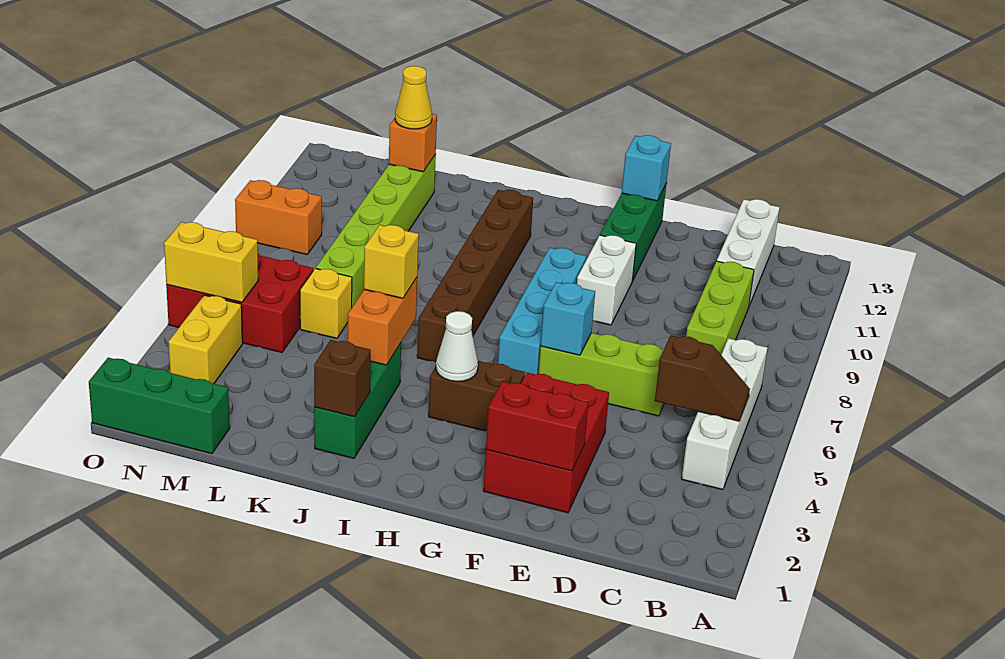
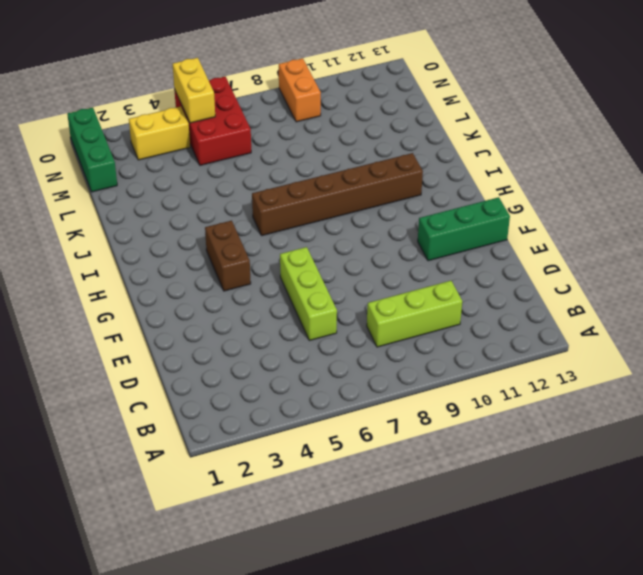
none -> white 1x4 brick [682,338,768,490]
none -> white 1x3 brick [717,199,780,306]
none -> red 2x3 brick [483,372,609,513]

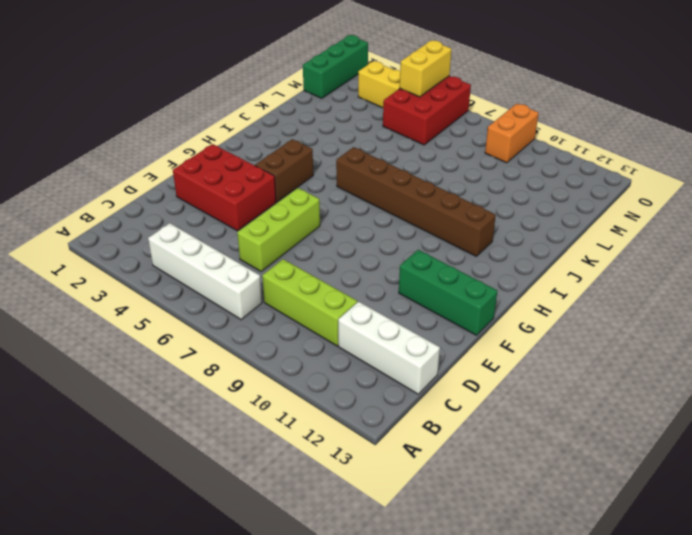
none -> white 1x2 brick [577,235,636,325]
none -> cyan 1x4 brick [498,248,586,375]
none -> green 1x3 brick [314,343,401,458]

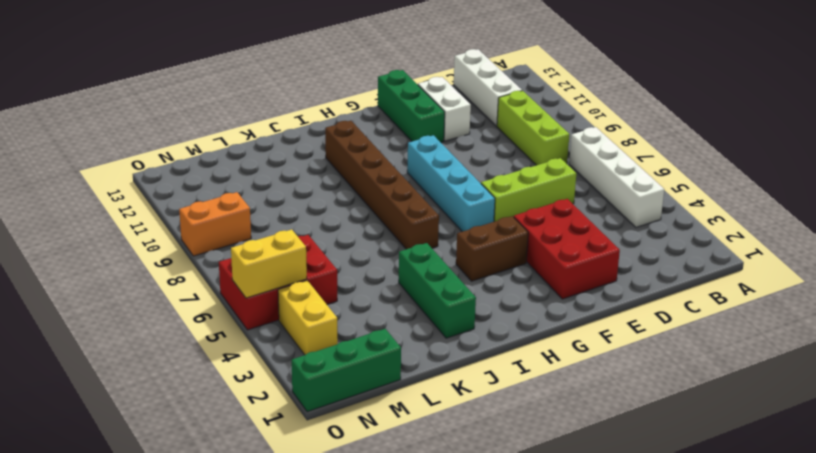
white 1x2 brick [418,77,471,141] -> white 1x2 brick moved to [577,235,636,325]
none -> yellow 1x1 brick [300,268,352,338]
none -> lime 1x6 brick [316,155,436,307]
none -> brown 1x2 slope [655,335,750,421]

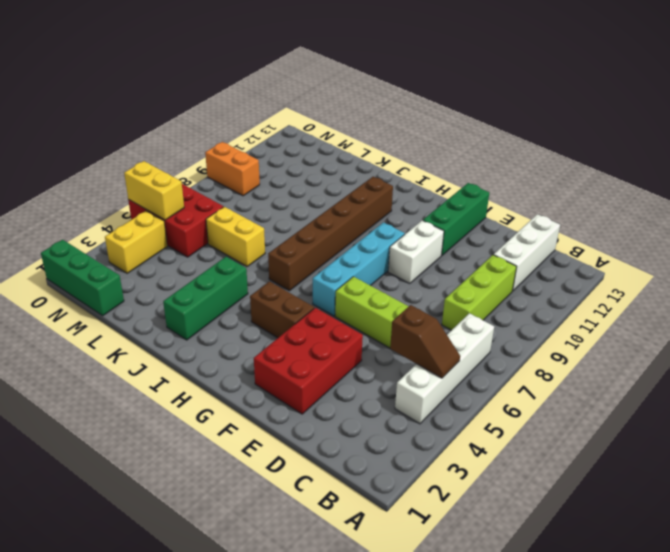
yellow 1x2 brick [206,207,265,266] -> yellow 1x1 brick [300,268,352,338]
none -> lime 1x6 brick [316,155,436,307]
none -> red 1x2 brick [486,381,588,471]
none -> cyan 1x1 brick [541,282,595,355]

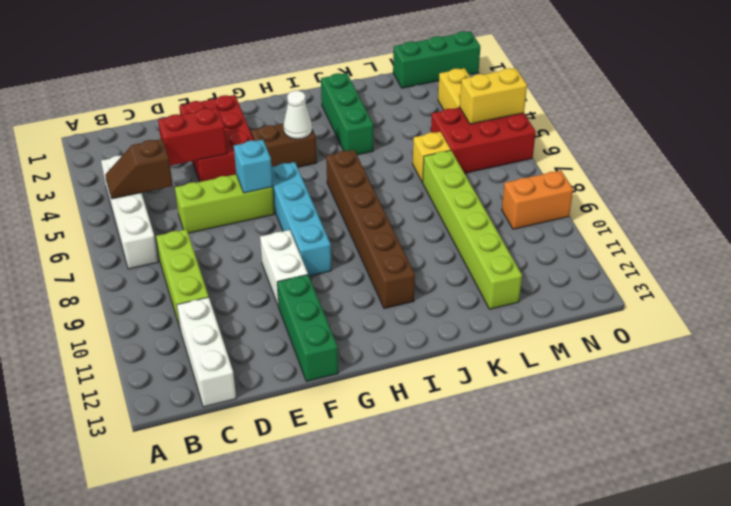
red 1x2 brick [158,108,227,166] -> red 1x2 brick moved to [486,381,588,471]
none -> cyan 1x1 brick [622,135,671,201]
none -> brown 1x1 brick [314,340,371,417]
none -> orange 1x2 brick [348,278,417,365]

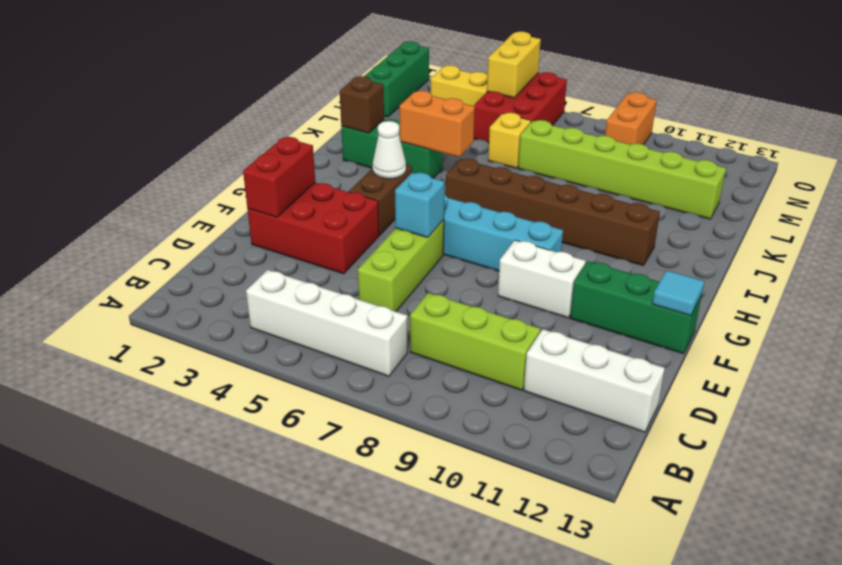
cyan 1x1 tile [652,270,704,316] -> cyan 1x1 brick [622,135,671,201]
none -> brown 1x2 slope [655,335,750,421]
none -> orange 1x1 brick [389,114,437,172]
none -> yellow 1x1 brick [364,225,419,298]

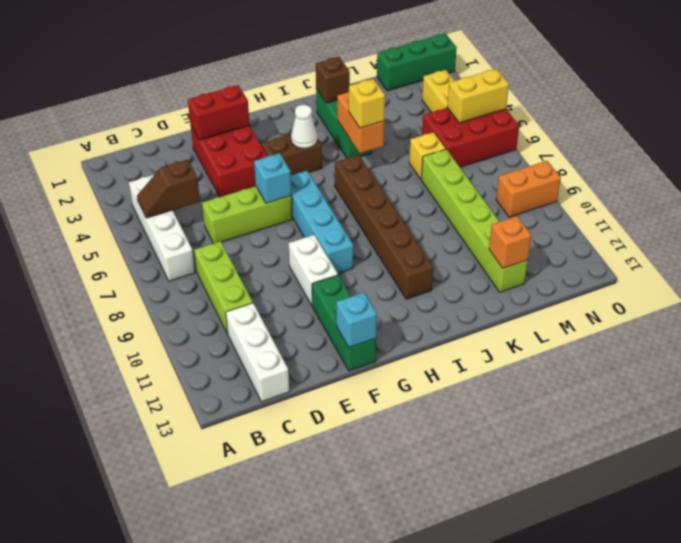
none -> yellow 1x1 cone [395,66,432,129]

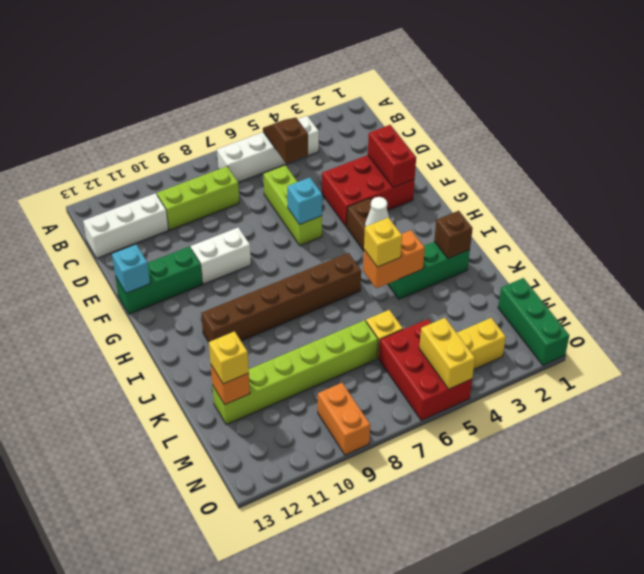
yellow 1x1 brick [209,331,249,384] -> yellow 1x1 cone [395,66,432,129]
none -> cyan 1x4 brick [498,248,586,375]

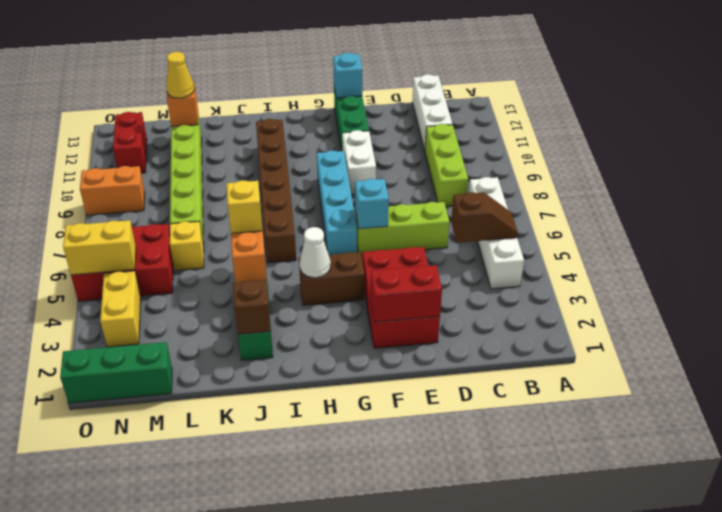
red 1x2 brick [113,112,147,173] -> none

